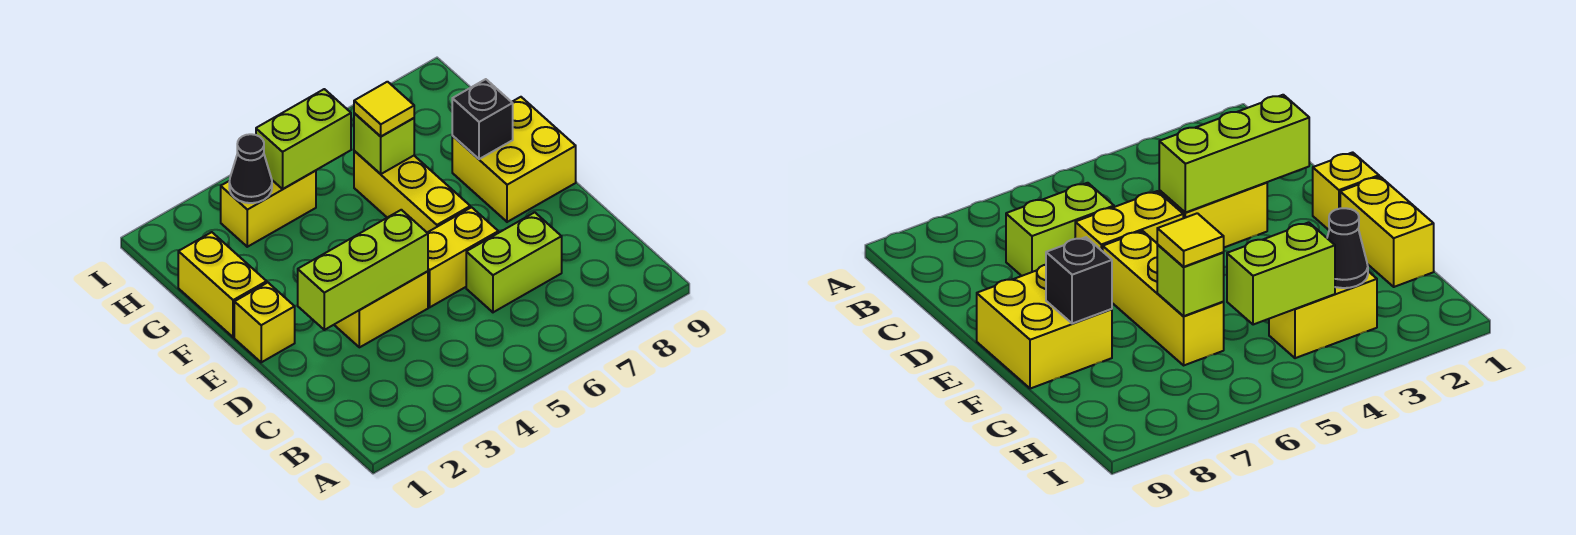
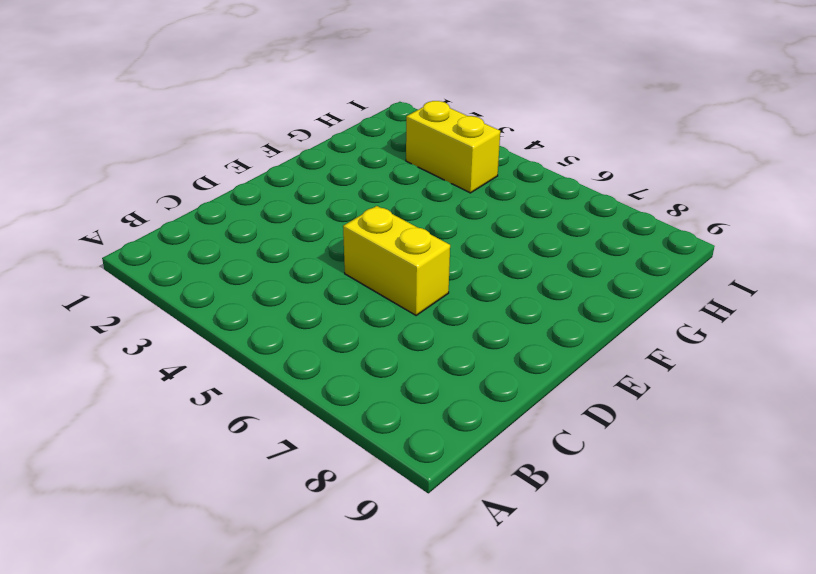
none -> lime 1x2 brick [466,212,562,312]
none -> yellow 1x2 brick [334,271,428,347]
none -> yellow 1x1 brick [234,283,295,362]

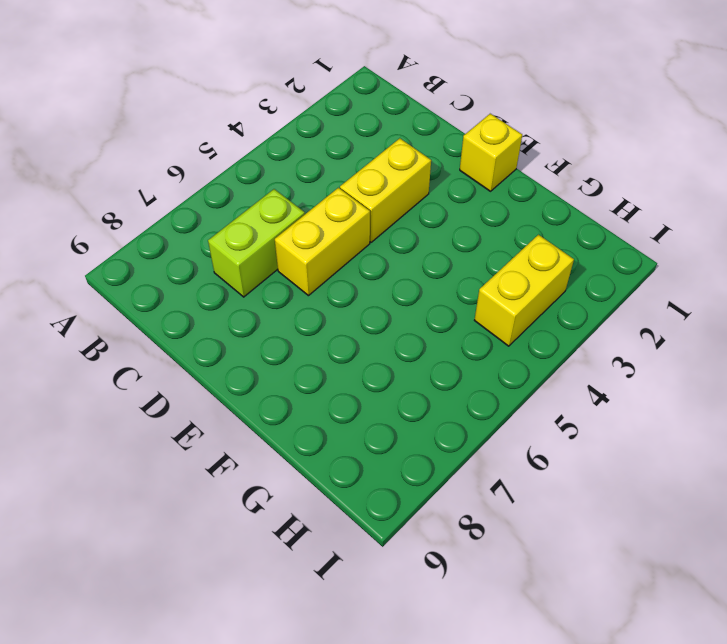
none -> yellow 1x3 brick [354,151,470,232]
none -> yellow 2x2 brick [452,97,576,222]
none -> yellow 1x2 brick [178,232,267,337]

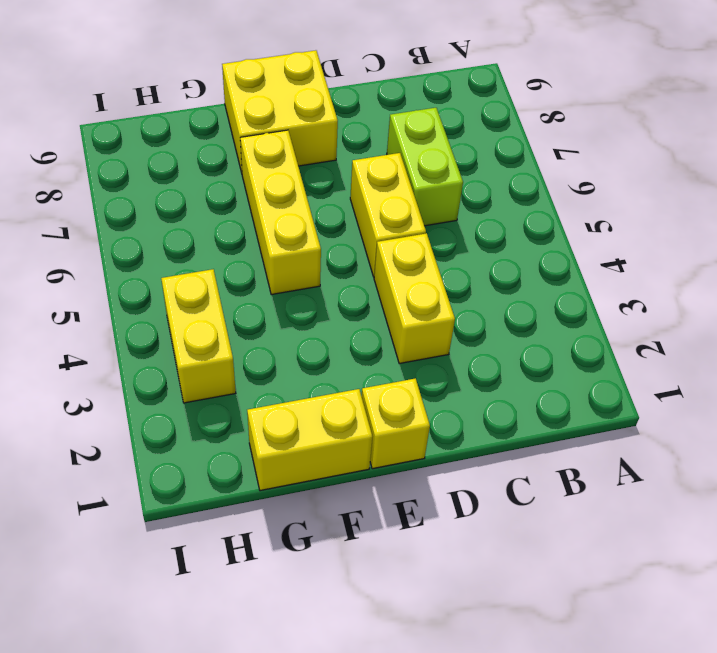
yellow 1x3 brick [240,130,321,295] -> yellow 1x3 brick turned to [354,151,470,232]
none -> lime 1x3 brick [298,210,428,330]
none -> black 1x1 brick [452,79,513,159]
none -> lime 1x1 brick [354,113,414,174]

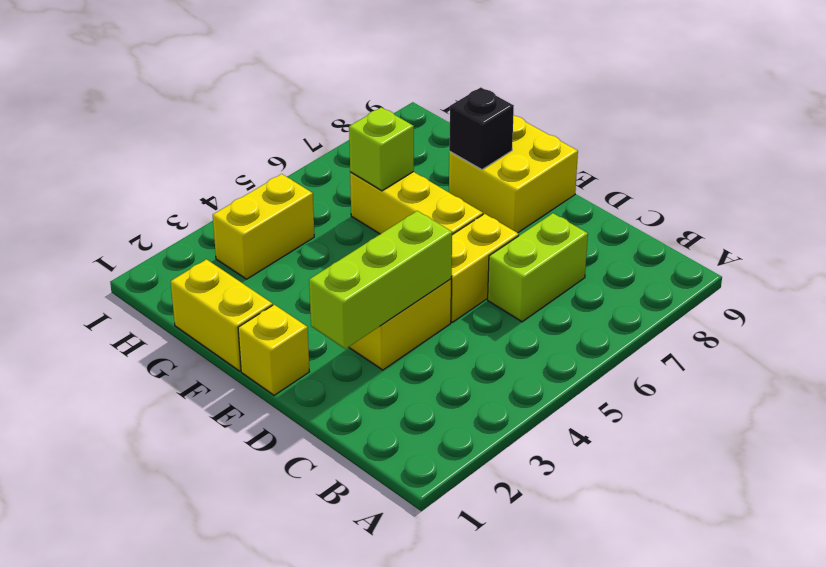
none -> black 1x1 cone [229,134,272,203]
none -> lime 1x2 brick [256,89,351,189]
none -> yellow 1x1 tile [354,82,414,136]

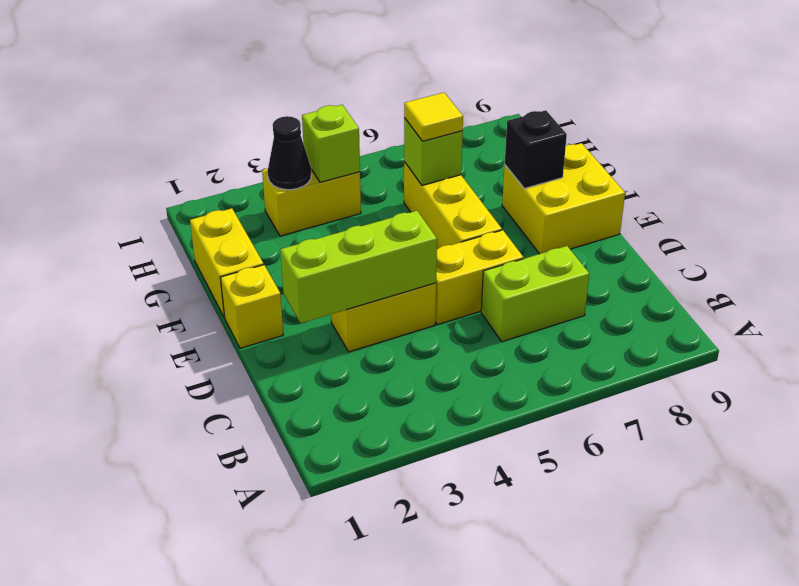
lime 1x1 brick [302,105,360,182] -> lime 1x2 brick [256,89,351,189]

